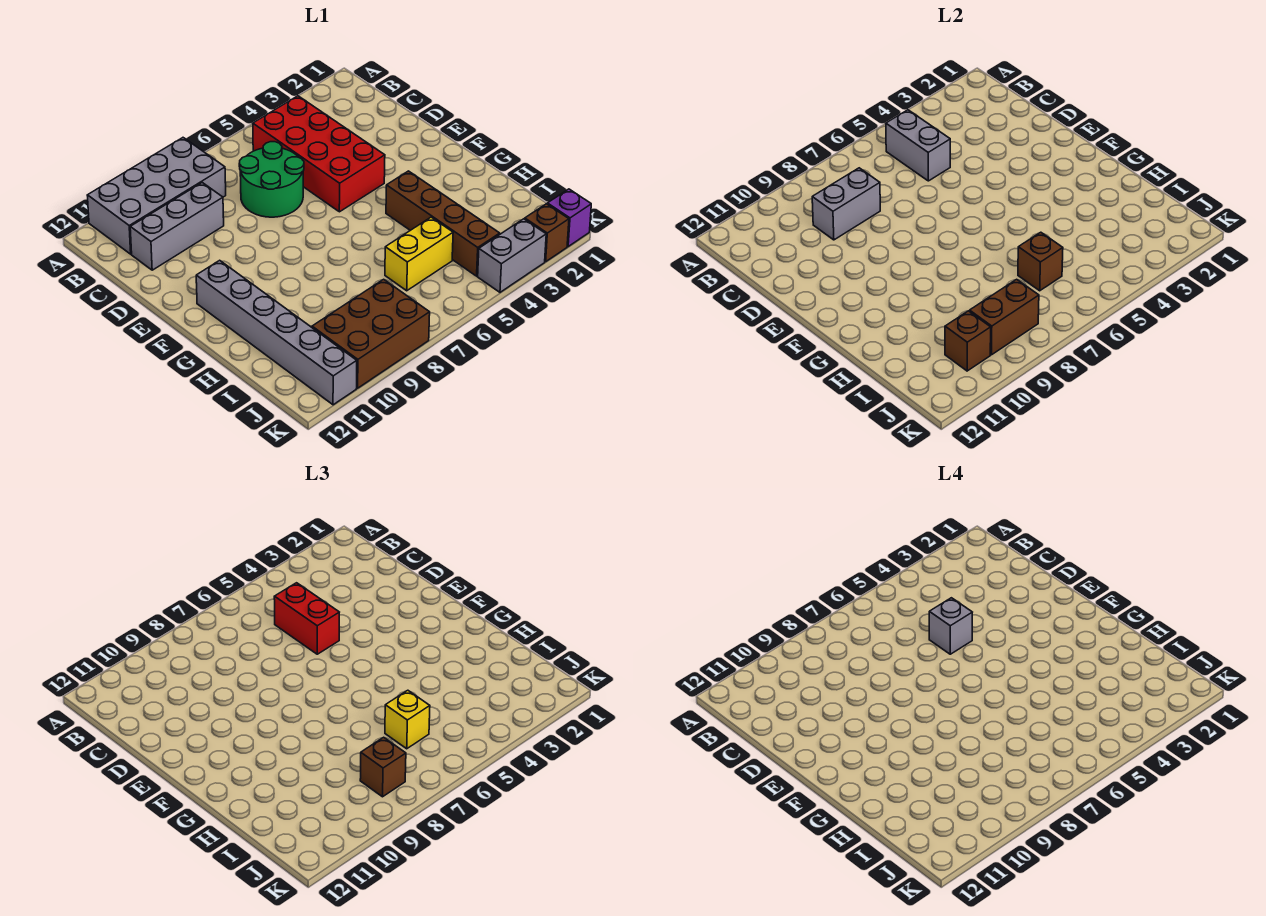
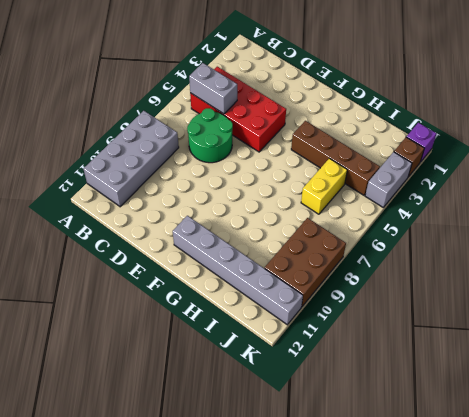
none -> grey 1x3 brick [130,183,224,270]
none -> grey 1x2 brick [812,168,880,240]
none -> brown 1x1 brick [1018,232,1063,291]

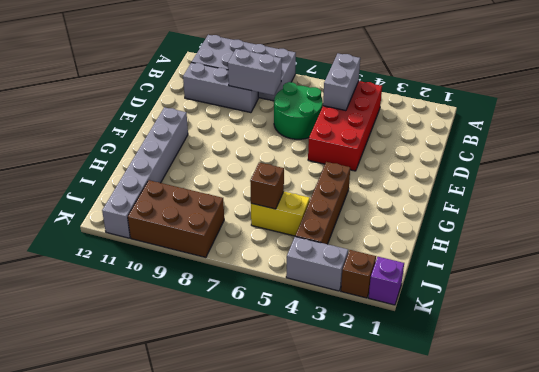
none -> brown 1x2 brick [970,279,1039,355]
none -> brown 1x1 brick [945,311,991,371]
none -> red 1x2 brick [274,583,339,654]

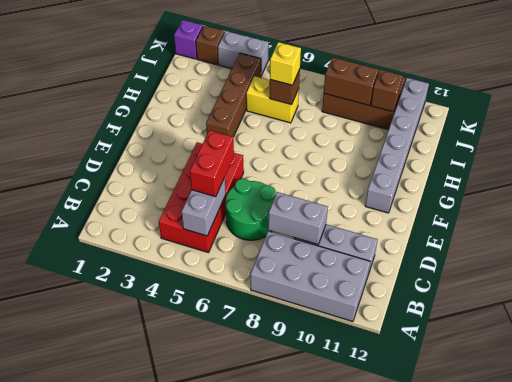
none -> brown 1x1 brick [360,737,406,797]
none -> grey 1x1 brick [929,598,972,654]

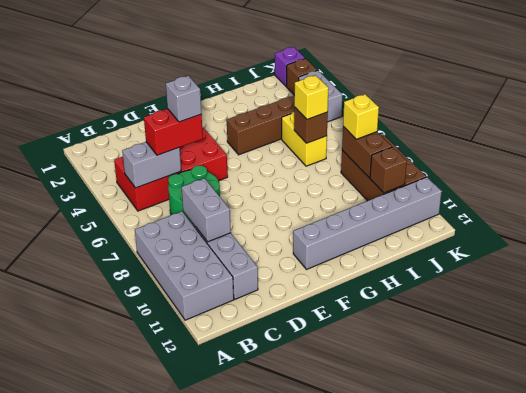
yellow 1x1 brick [343,94,379,139] -> brown 1x1 brick [360,737,406,797]

